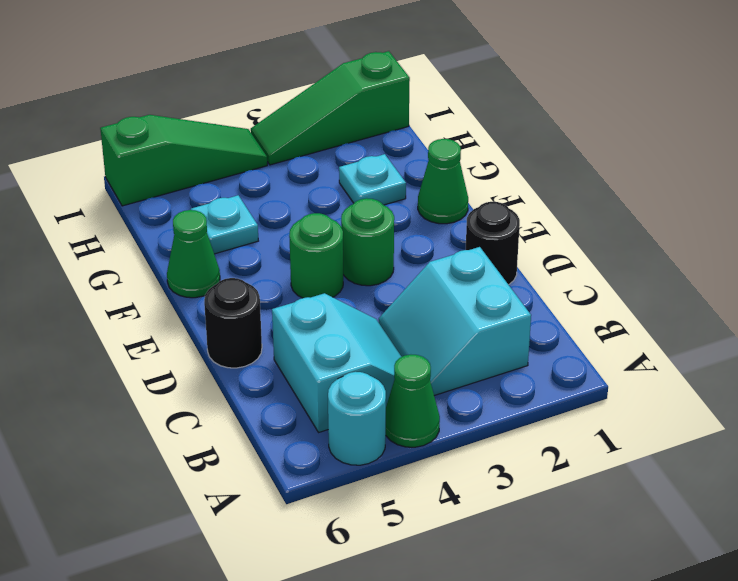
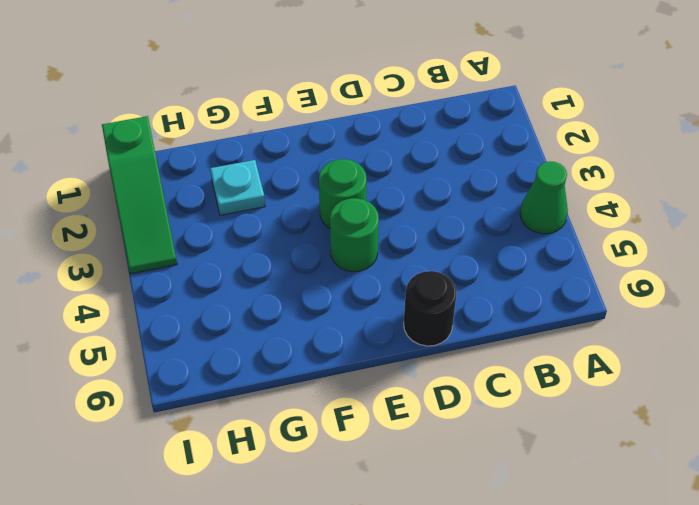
none -> cyan 1x1 round brick [328,372,386,465]
none -> cyan 2x2 slope [379,247,531,396]
none -> cyan 2x2 slope [272,293,401,432]

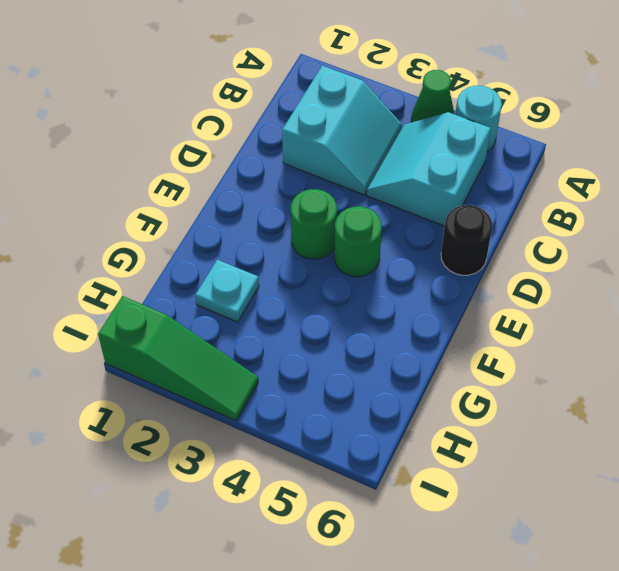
none -> black 1x1 round brick [466,202,520,285]
none -> green 1x1 cone [418,139,468,224]
none -> green 1x1 cone [167,210,220,298]

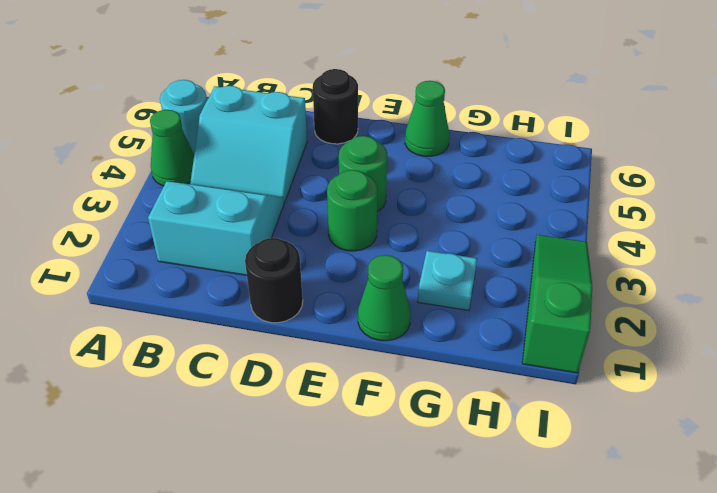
none -> cyan 1x1 plate [191,195,258,254]
none -> green 1x3 slope [100,115,267,206]

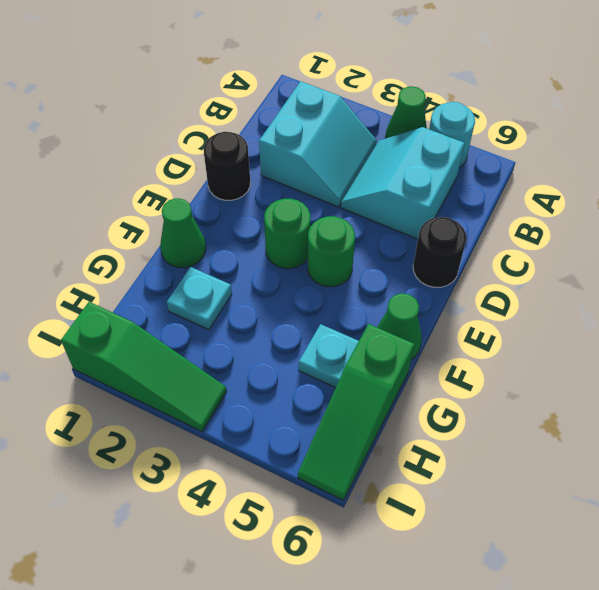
green 1x3 slope [298,324,414,500] -> green 1x3 slope turned to [100,115,267,206]

